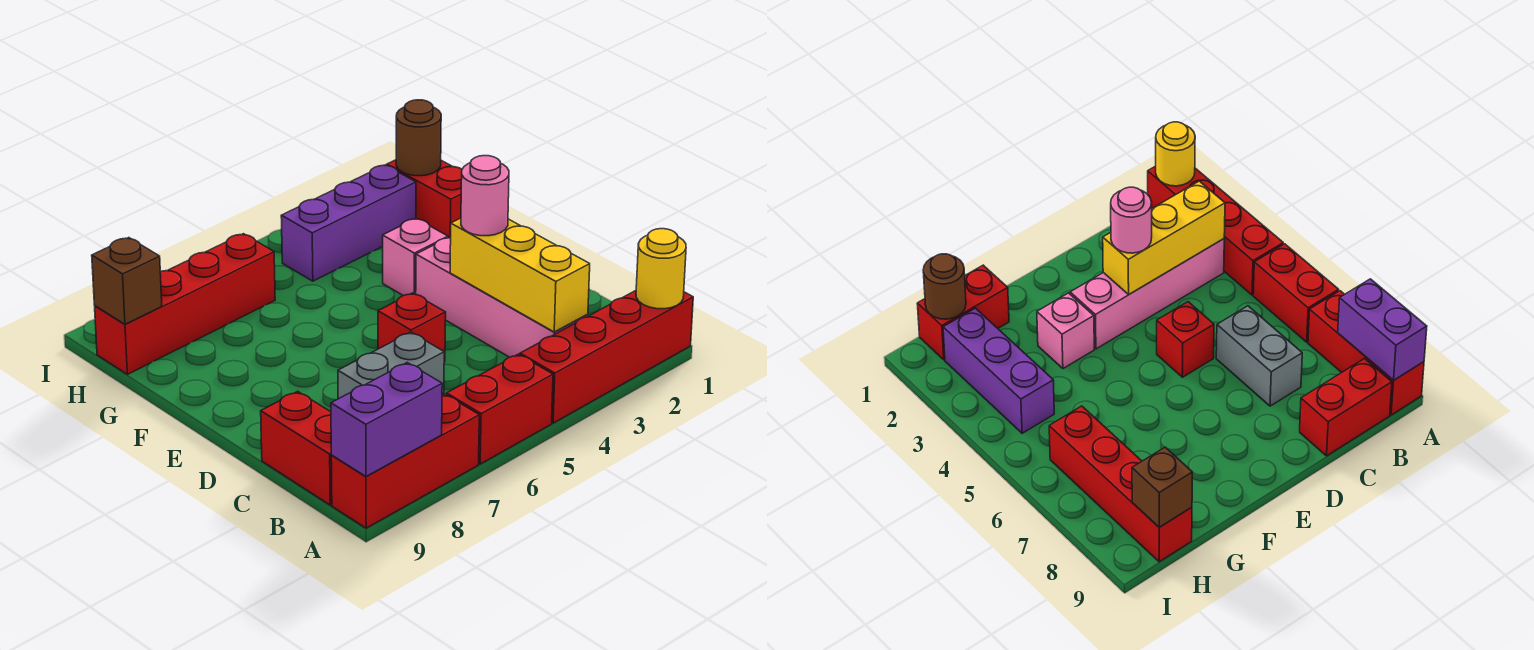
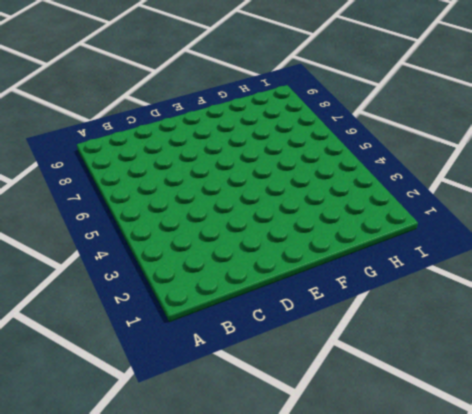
none -> red 1x4 brick [520,291,693,423]
none -> red 1x2 brick [447,354,553,464]
none -> red 1x3 brick [331,394,479,528]

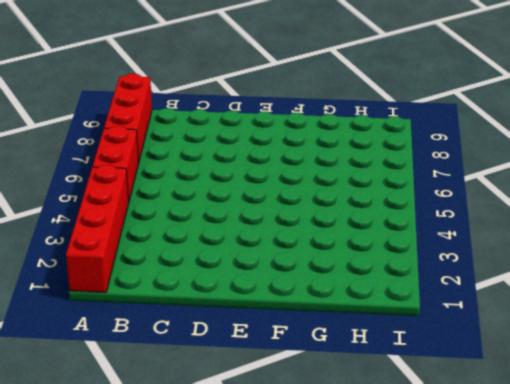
none -> pink 1x4 brick [416,237,588,357]
none -> red 1x2 brick [261,391,332,505]
none -> grey 1x2 brick [338,332,444,399]

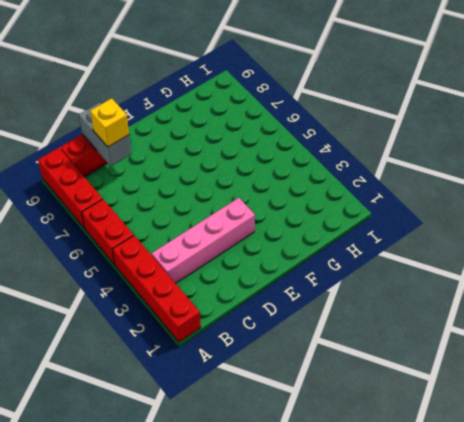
grey 1x2 brick [79,103,132,166] -> grey 1x2 brick moved to [338,332,444,399]
yellow 1x1 brick [90,98,129,147] -> none
none -> red 1x1 brick [378,293,446,362]
none -> pink 1x1 brick [383,219,448,296]
none -> red 1x2 brick [387,160,462,238]

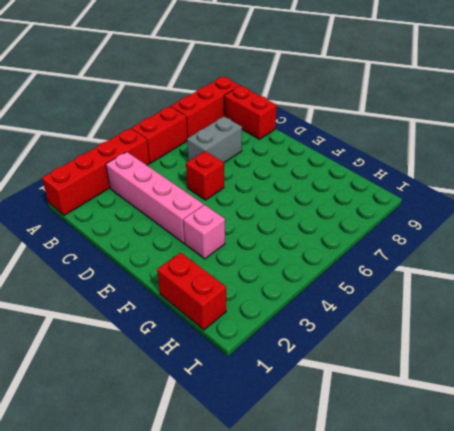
none -> purple 1x3 brick [281,165,416,281]
none -> red 1x4 brick [95,234,275,374]
none -> yellow 1x1 round brick [636,229,686,309]

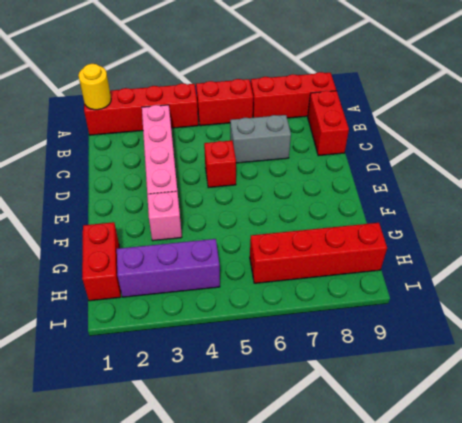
none -> purple 1x2 brick [331,363,442,476]
none -> yellow 1x3 brick [450,218,590,332]
none -> brown 1x1 round brick [396,100,441,176]

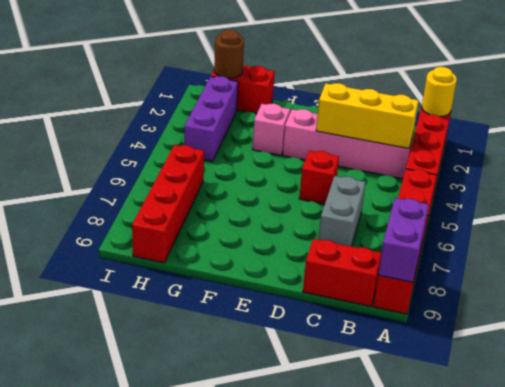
none -> brown 1x1 brick [92,238,162,324]
none -> pink 1x1 round brick [461,156,509,236]

